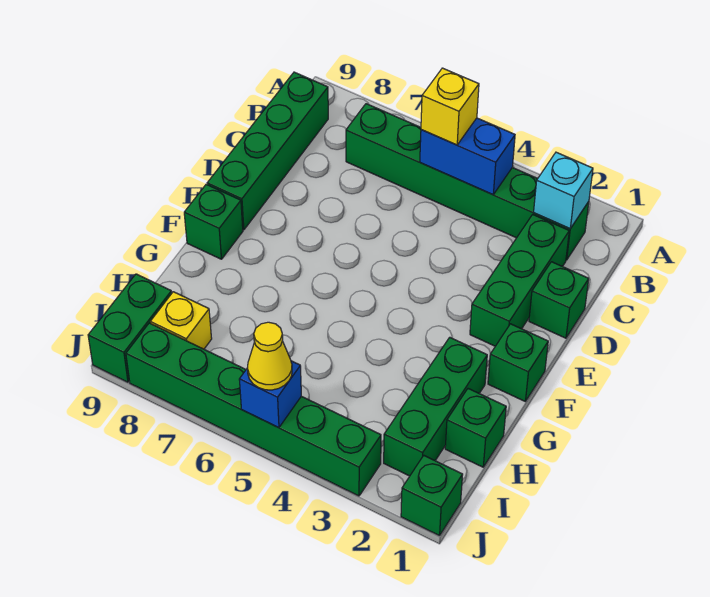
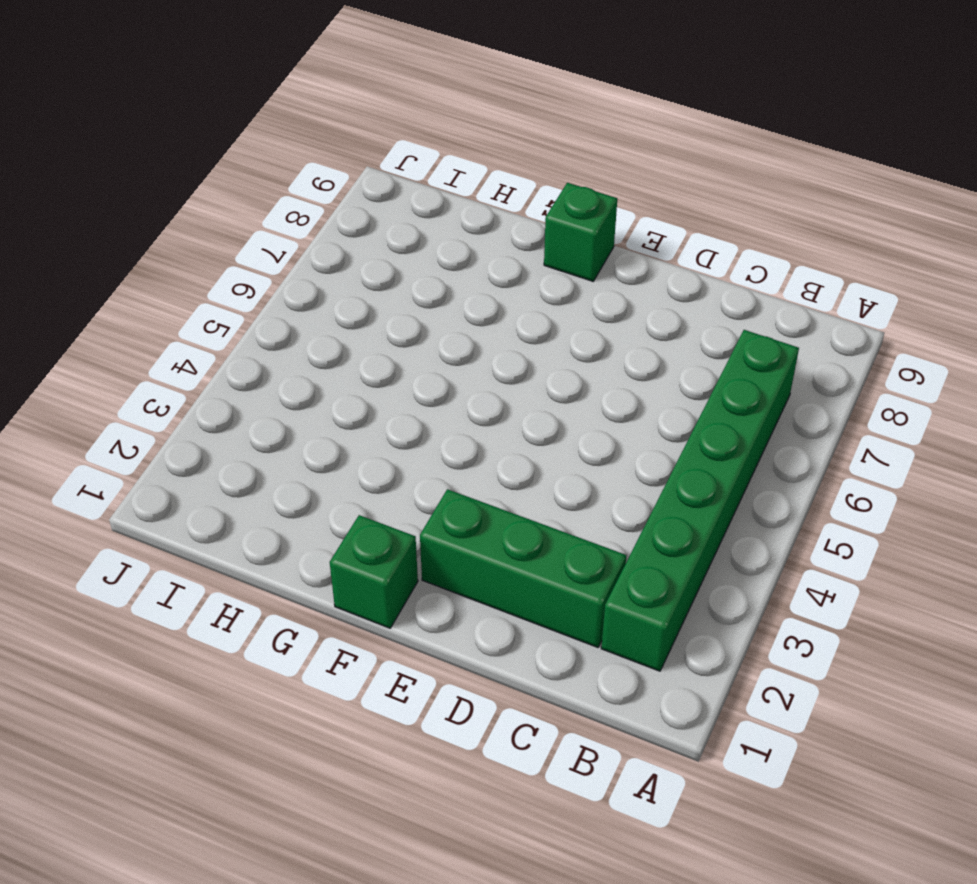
none -> green 1x4 brick [207,72,328,230]
none -> green 1x1 brick [529,262,589,338]
none -> green 1x3 brick [384,337,487,476]

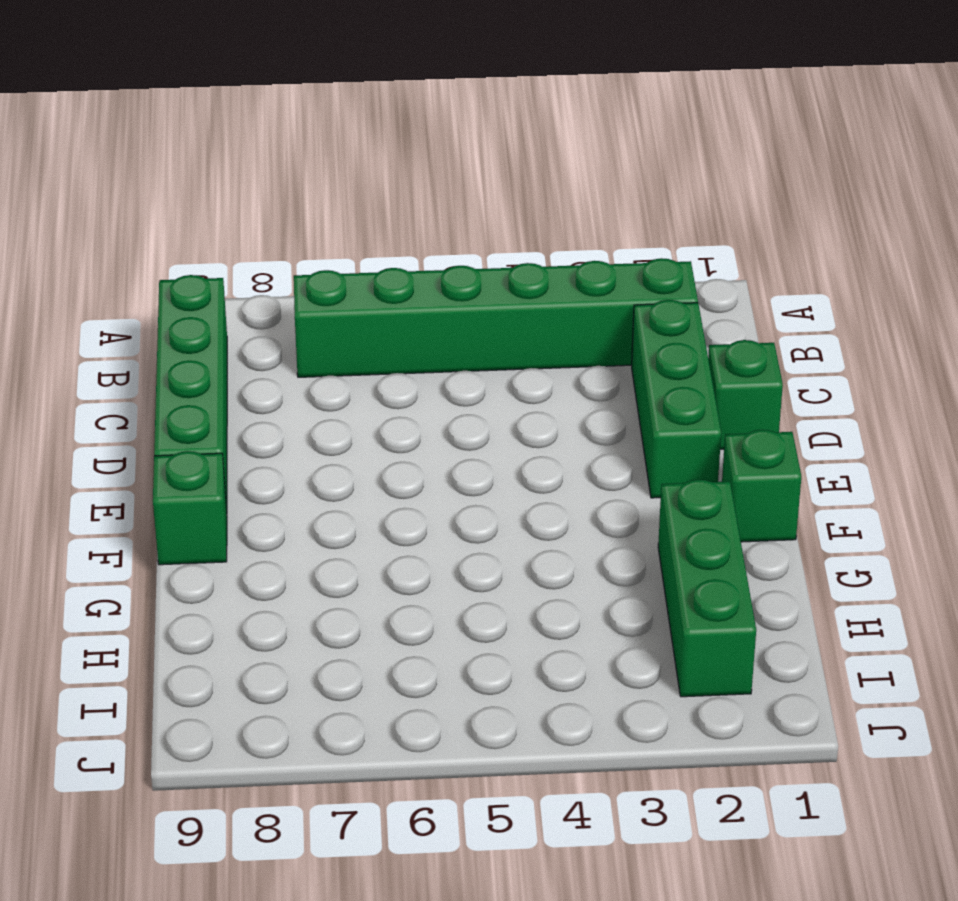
none -> green 1x1 brick [445,389,506,467]
none -> yellow 1x1 brick [150,292,212,349]
none -> green 1x2 brick [88,274,172,382]

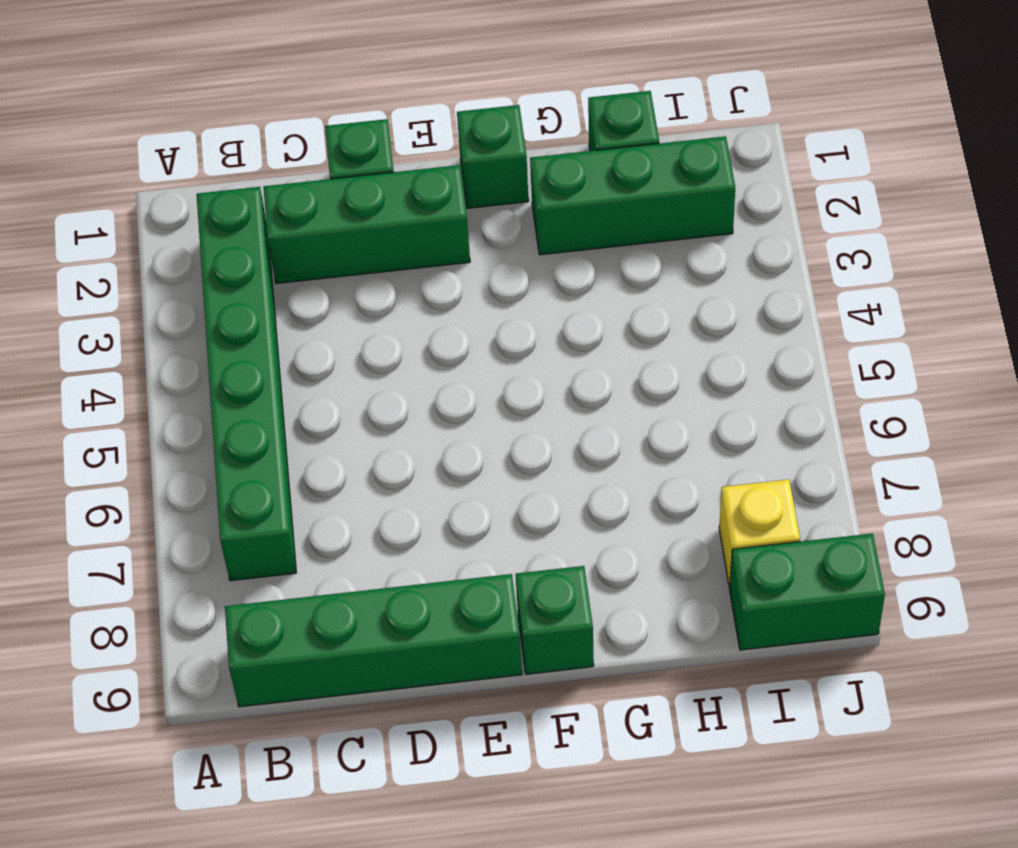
none -> green 1x1 brick [401,456,463,536]
none -> green 1x6 brick [126,323,381,496]
none -> cyan 1x1 brick [534,152,593,229]

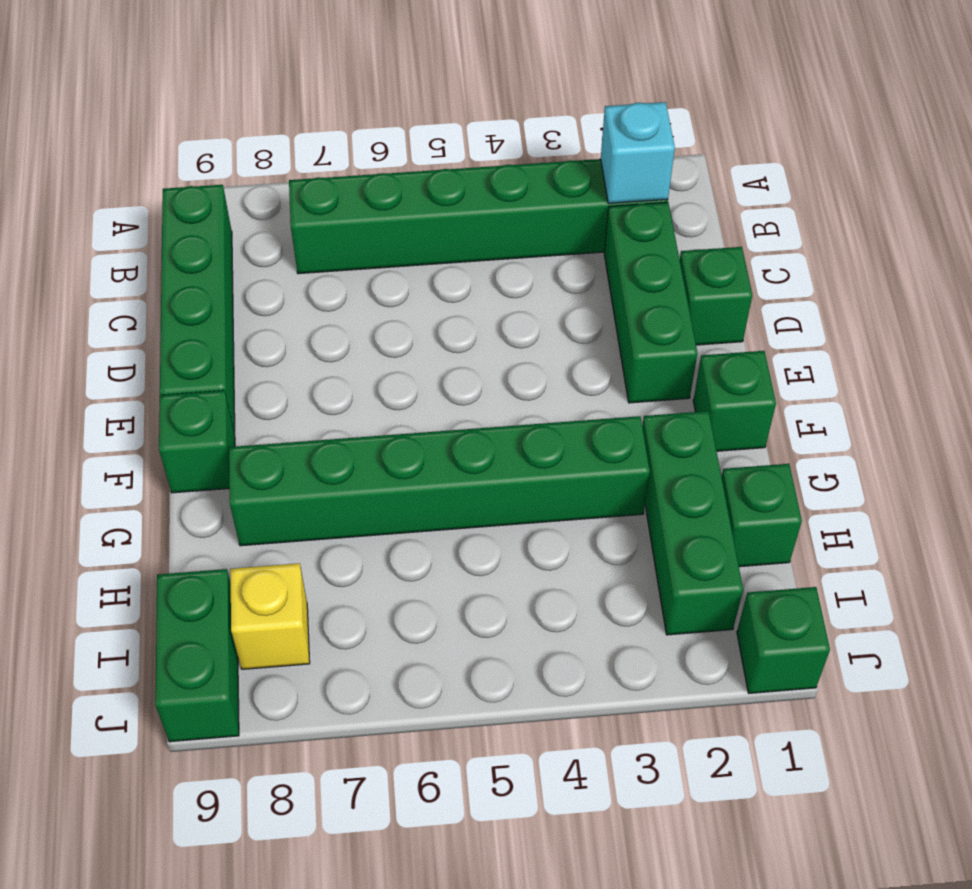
green 1x6 brick [229,416,650,546] -> green 1x6 brick moved to [126,323,381,496]
none -> blue 1x2 brick [420,118,515,195]
none -> blue 1x1 brick [239,361,301,428]
none -> yellow 1x1 brick [421,68,479,145]

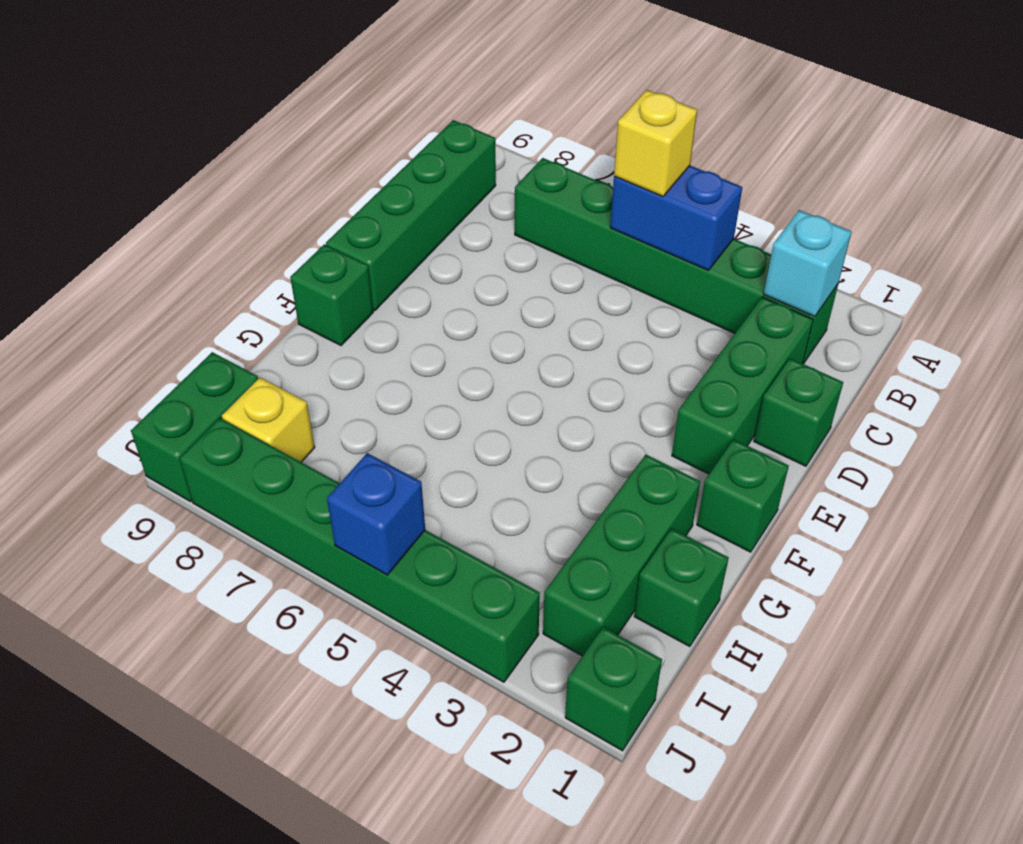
none -> yellow 1x1 cone [247,322,292,390]

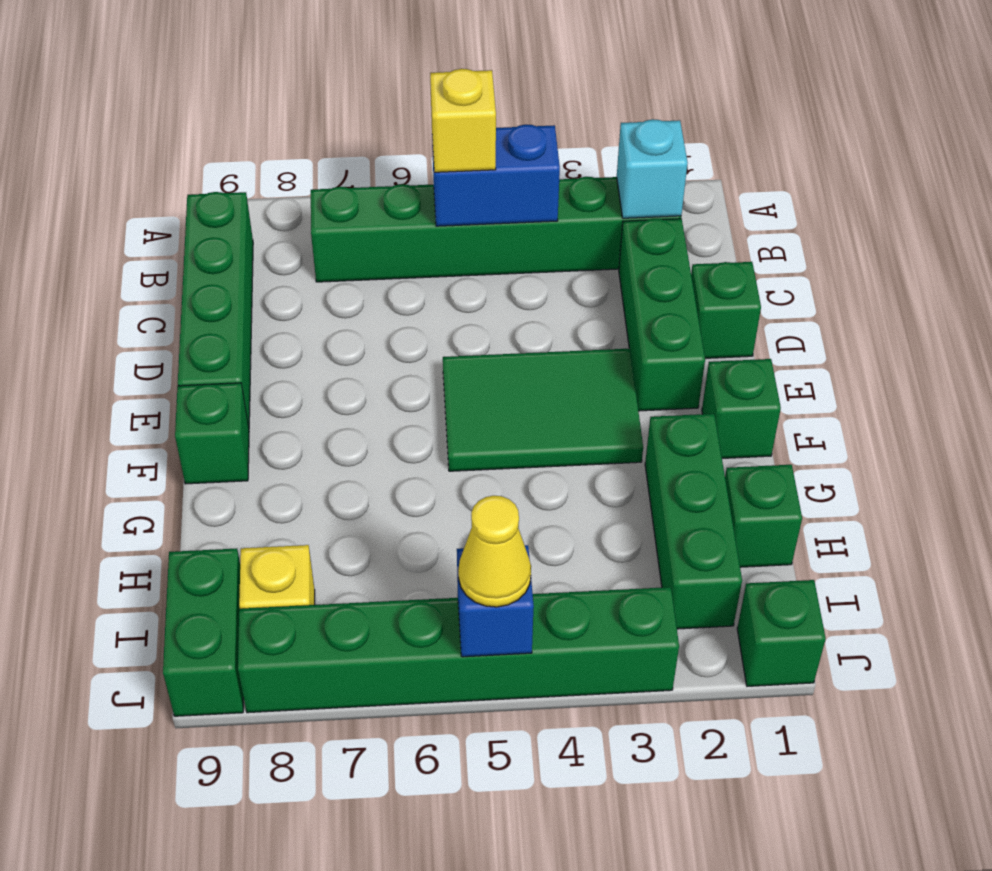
green 2x3 tile [443,348,643,471] -> none

